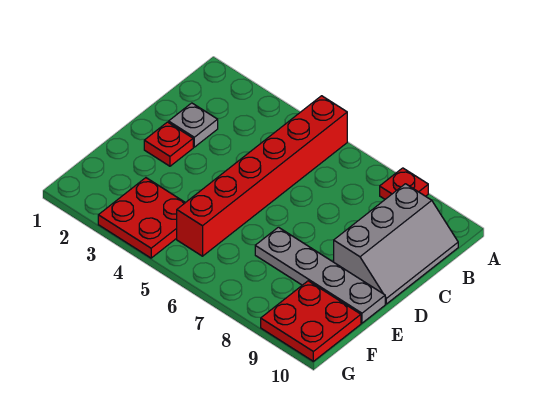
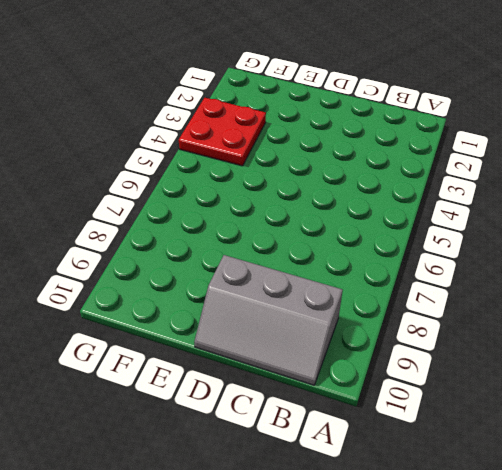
none -> red 1x6 brick [177,96,347,256]
none -> red 1x1 plate [380,168,428,199]

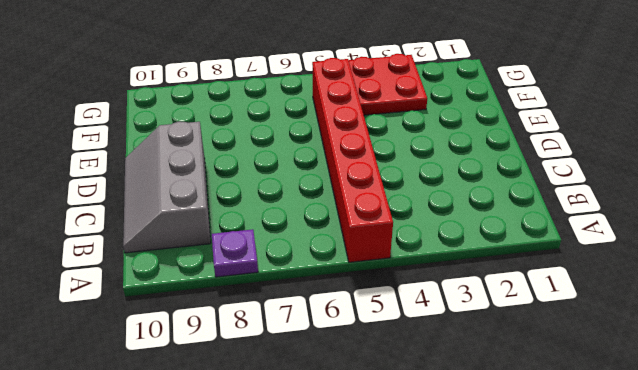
purple 1x1 plate [212,229,258,277] -> red 1x1 plate [380,168,428,199]
none -> grey 1x1 plate [169,103,218,147]
none -> red 1x1 plate [144,122,193,166]

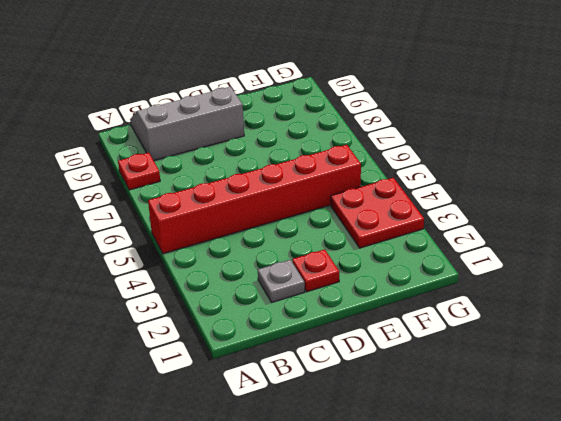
none -> grey 1x4 plate [255,227,385,323]
none -> red 2x2 plate [261,281,361,361]

